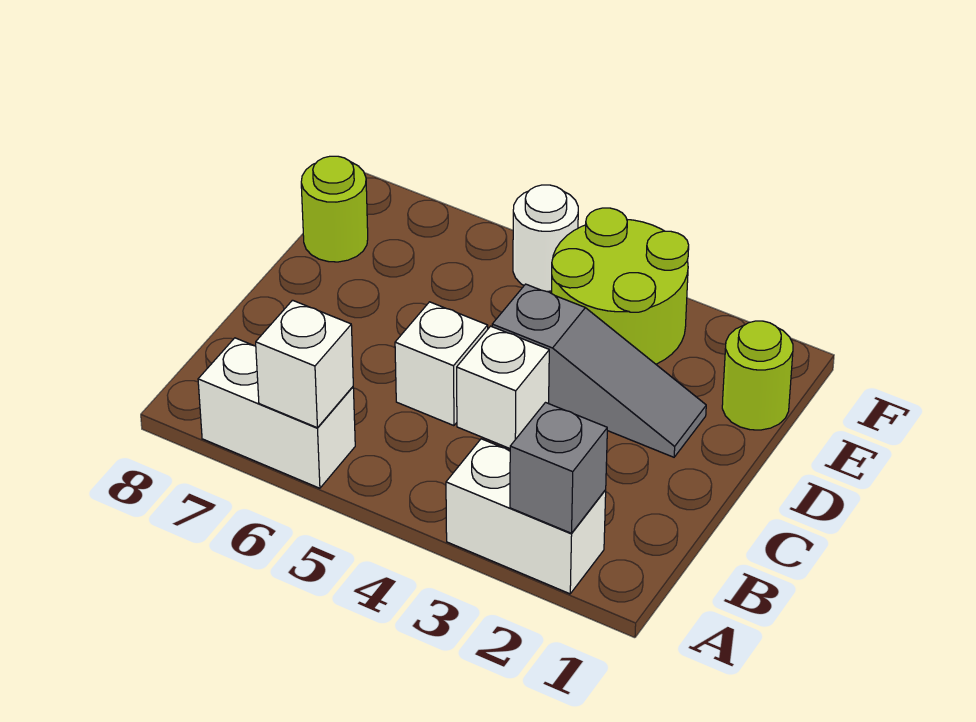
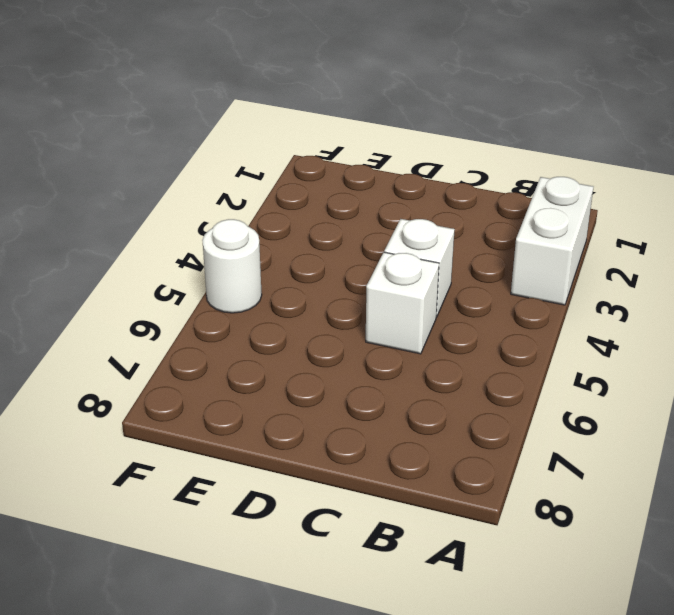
none -> white 1x2 brick [198,338,355,488]
none -> grey 1x3 slope [492,284,706,457]

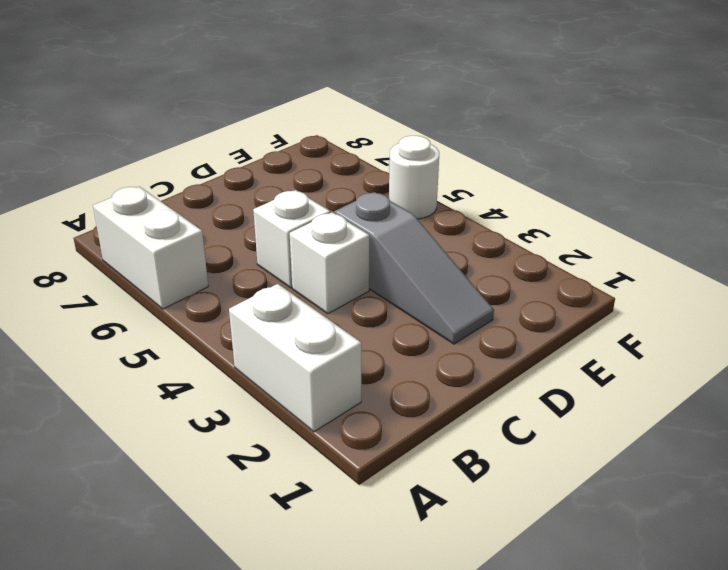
none -> lime 1x1 round brick [722,321,793,430]
none -> lime 2x2 round brick [552,208,689,364]

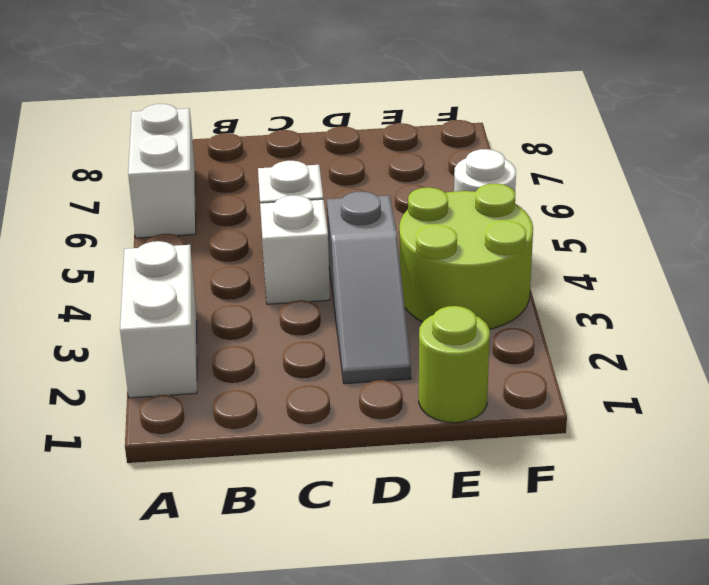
none -> lime 1x1 round brick [301,156,368,262]
none -> grey 1x1 brick [510,403,607,533]

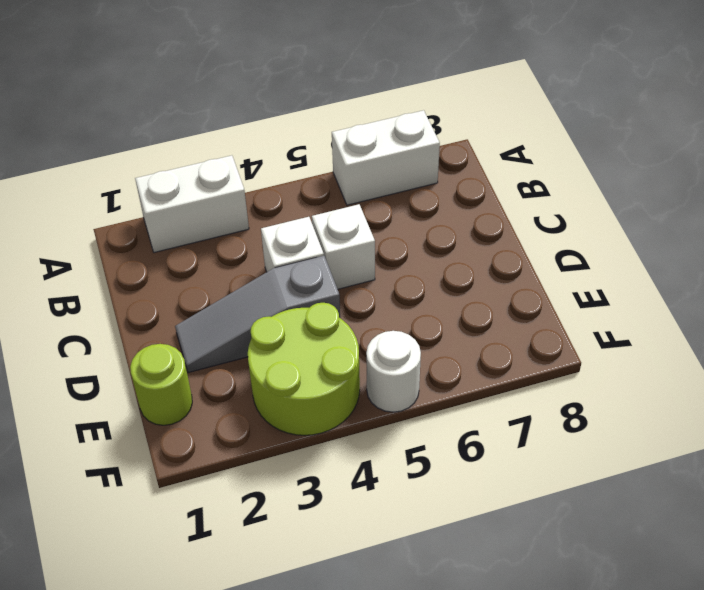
none -> lime 1x1 round brick [301,156,368,262]
none -> grey 1x1 brick [510,403,607,533]

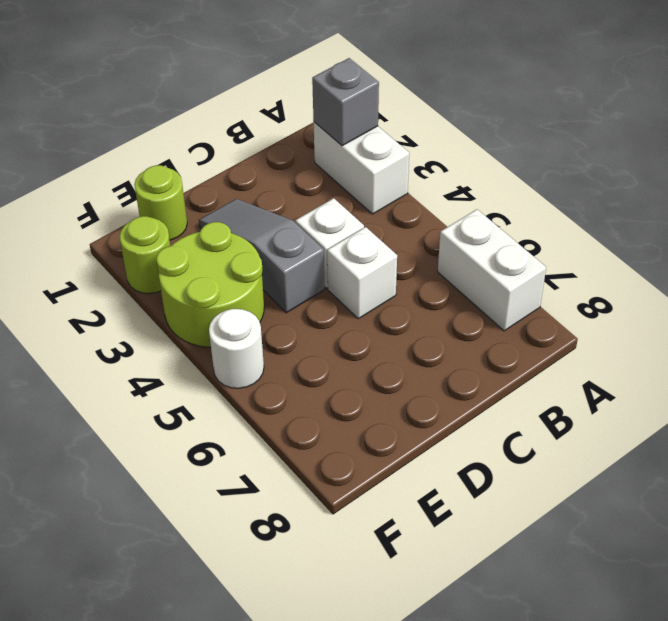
lime 1x1 round brick [120,216,170,294] -> lime 1x1 round brick moved to [301,156,368,262]
none -> white 1x1 brick [256,300,353,428]

